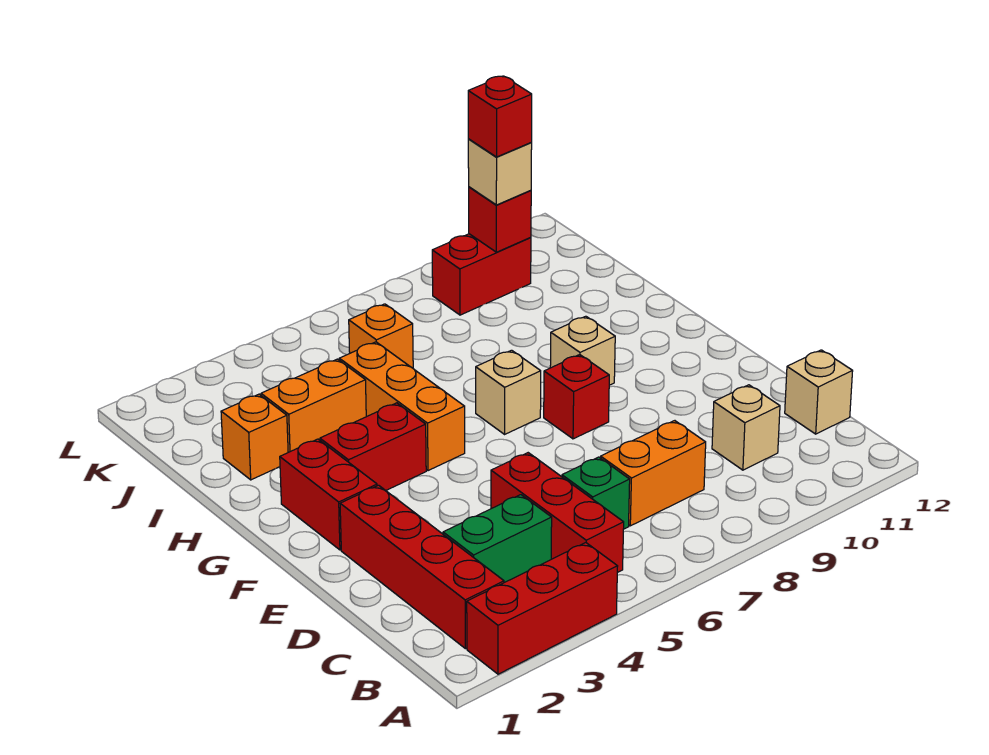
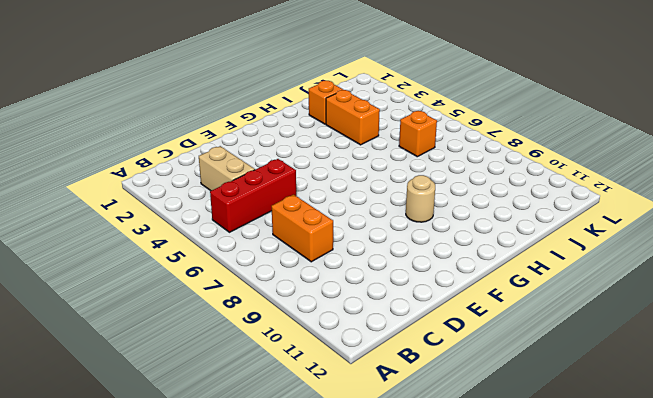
tan 1x2 brick [199,146,255,191] -> green 1x2 brick [443,495,552,583]
tan 1x1 round brick [406,175,435,222] -> tan 1x1 brick [550,316,615,385]
none -> red 1x3 brick [467,543,618,674]
none -> red 1x4 brick [340,485,504,649]
none -> green 1x1 brick [562,457,630,529]

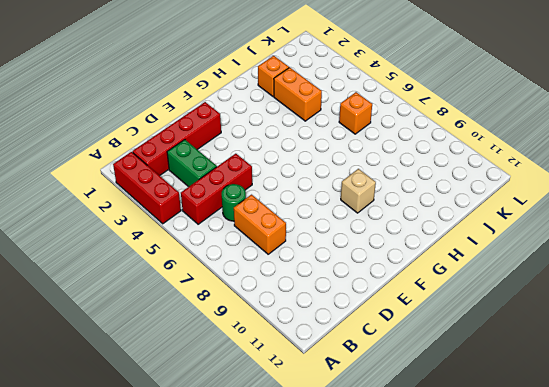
green 1x1 round brick [222,184,246,221] -> green 1x1 brick [562,457,630,529]
none -> tan 1x1 brick [712,385,780,470]
none -> tan 1x1 brick [785,350,853,434]
none -> red 1x2 brick [280,439,377,550]

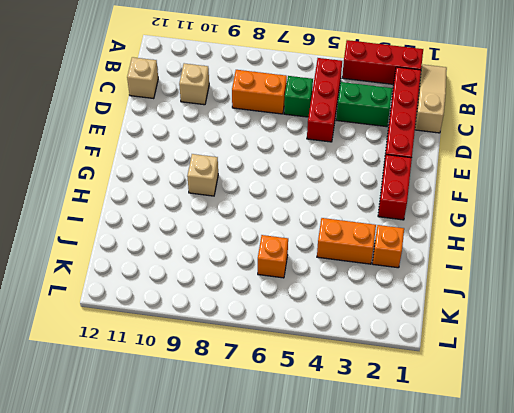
tan 1x3 slope [415,64,447,133] -> none
none -> red 1x1 brick [544,355,609,439]
none -> red 1x2 brick [320,403,426,490]
none -> orange 1x3 brick [339,342,465,471]

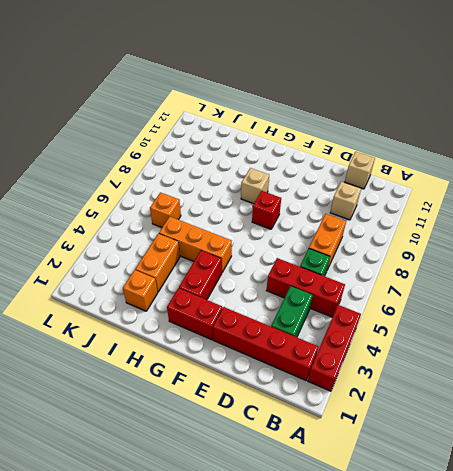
none -> tan 1x1 brick [476,350,541,434]
none -> red 1x2 brick [432,234,531,315]
none -> red 1x1 brick [469,187,531,252]

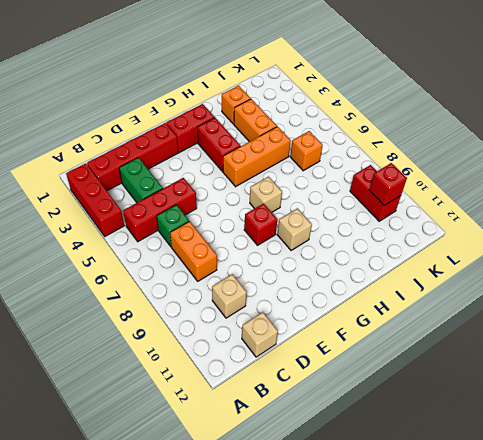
none -> tan 1x1 brick [468,139,532,205]
none -> red 1x1 brick [468,76,532,157]

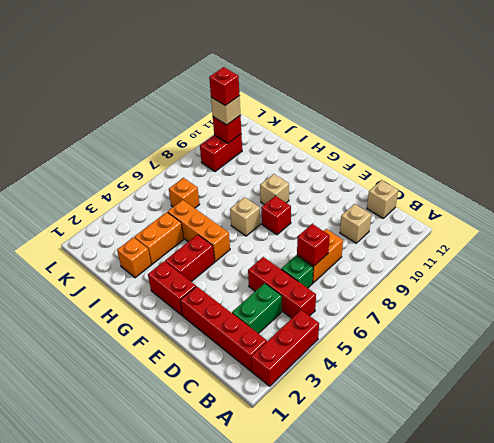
red 1x1 brick [297,224,330,266] -> none

